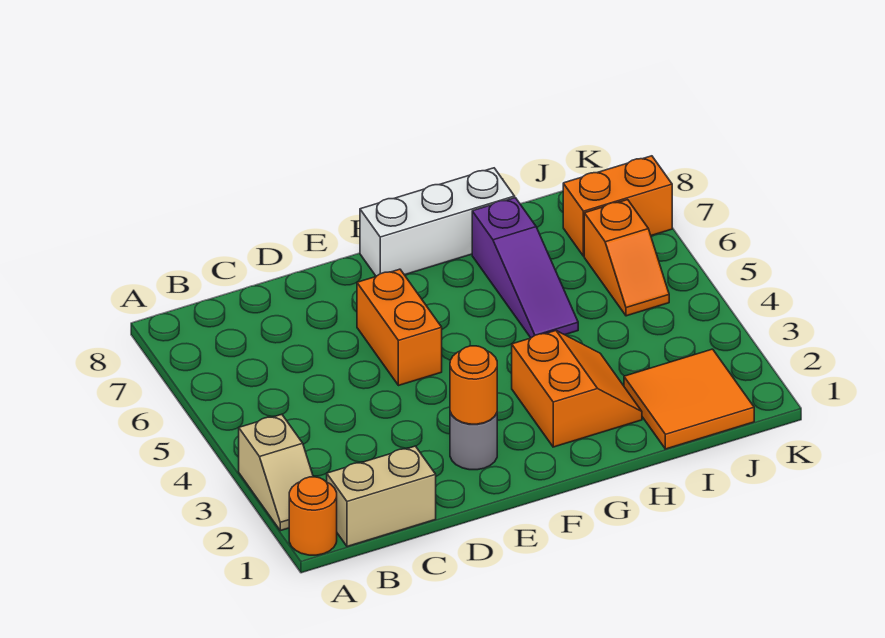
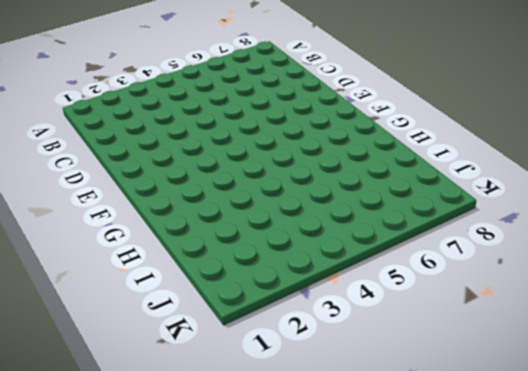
none -> orange 1x1 round brick [289,477,337,555]
none -> tan 1x2 slope [239,414,313,531]
none -> tan 1x2 brick [327,446,436,547]

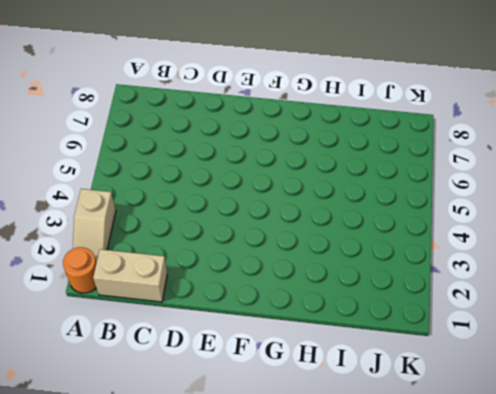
none -> grey 1x1 round brick [450,412,497,470]
none -> orange 1x2 brick [357,269,442,386]
none -> white 1x3 brick [360,168,515,276]

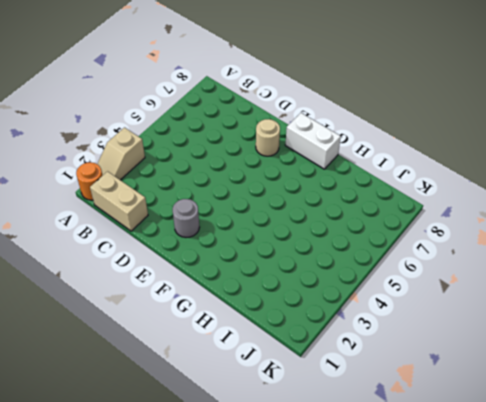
tan 1x1 round brick [256,119,280,156] -> none
white 1x2 brick [285,113,341,169] -> white 1x3 brick [360,168,515,276]
none -> orange 1x2 brick [357,269,442,386]
none -> orange 2x2 slope [512,331,642,447]
none -> purple 1x3 slope [472,198,578,338]

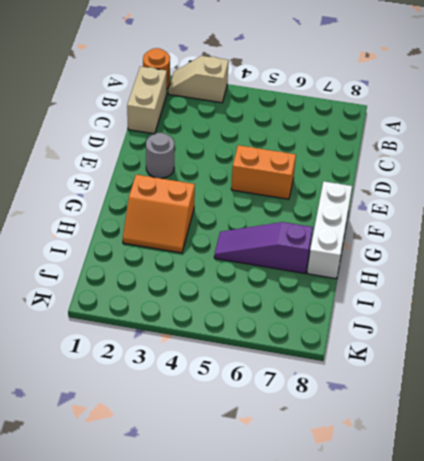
none -> orange 2x2 tile [624,349,754,449]
none -> orange 1x2 slope [584,200,669,316]
none -> orange 1x2 brick [563,156,672,256]

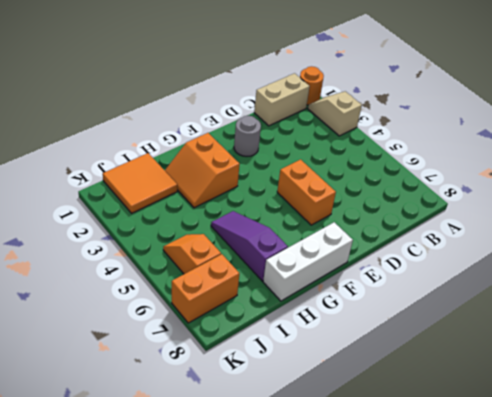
none -> orange 1x1 round brick [450,346,497,424]

